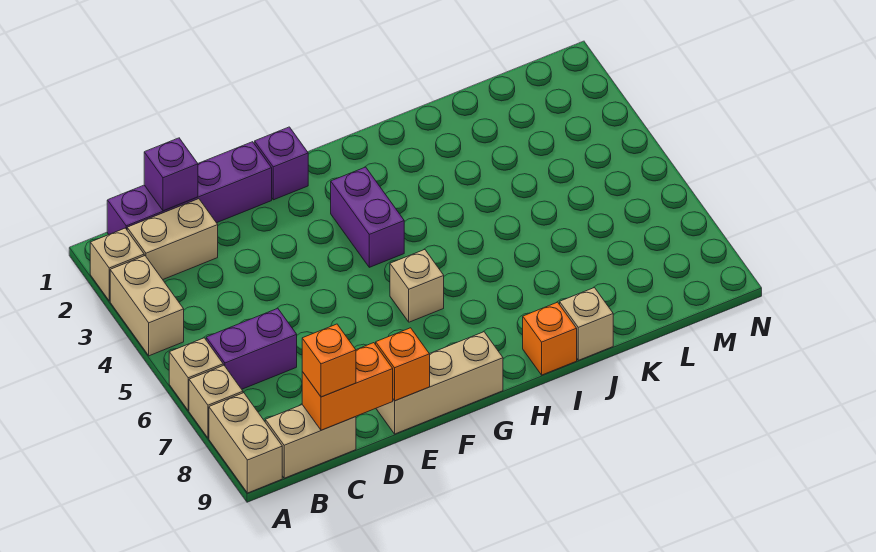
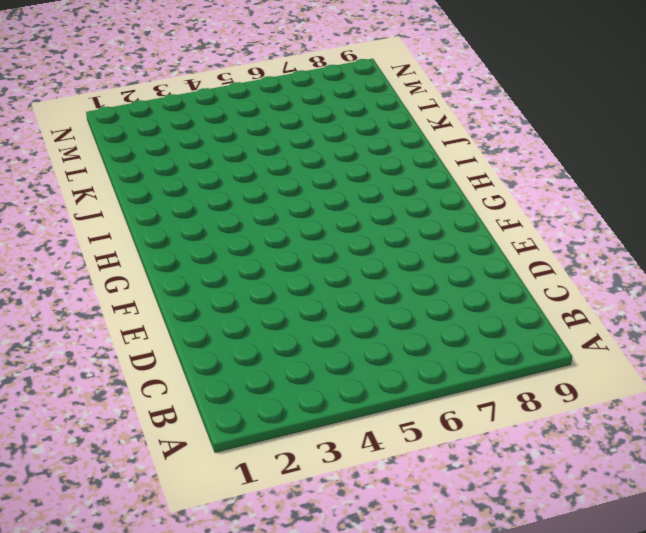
none -> tan 1x1 brick [90,228,144,301]
none -> tan 1x2 brick [110,256,184,356]
none -> tan 1x1 brick [169,338,223,411]

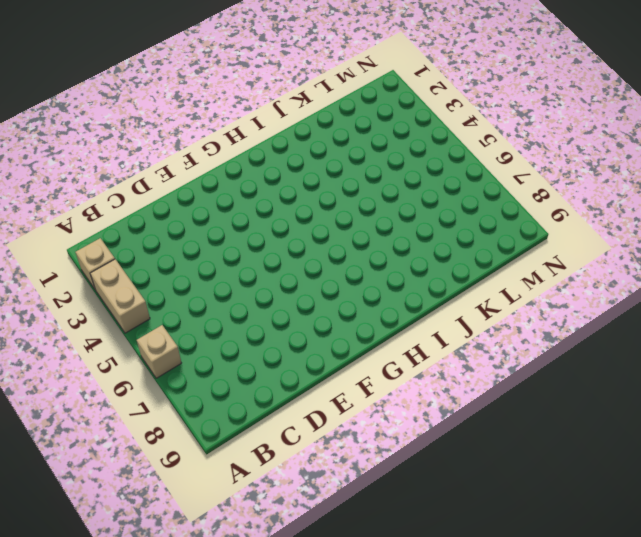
none -> tan 1x1 brick [189,365,243,438]
none -> tan 1x2 brick [209,393,282,493]
none -> purple 1x4 brick [107,142,272,234]

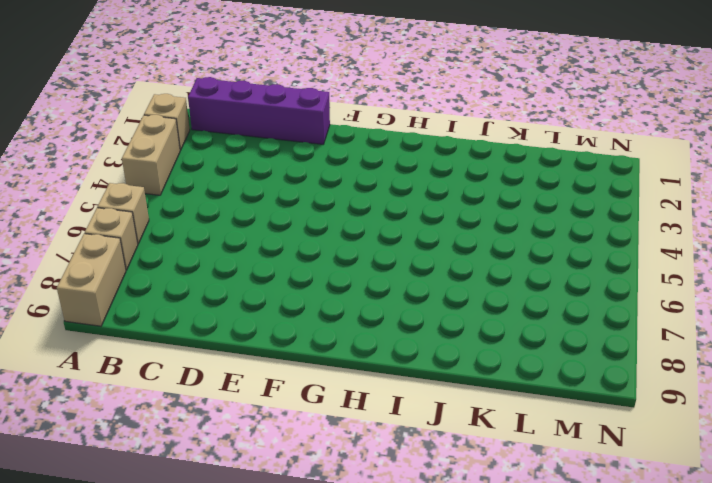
none -> tan 1x2 brick [127,199,218,279]
none -> purple 1x2 brick [206,308,297,389]
none -> tan 1x2 brick [265,405,356,478]

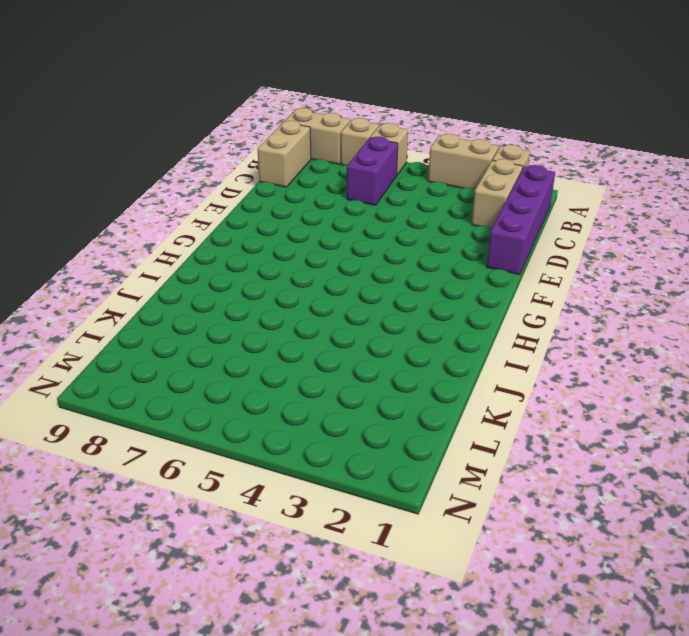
none -> tan 1x3 brick [376,332,503,434]
none -> purple 1x1 brick [255,127,308,200]
none -> purple 1x2 brick [331,167,404,267]

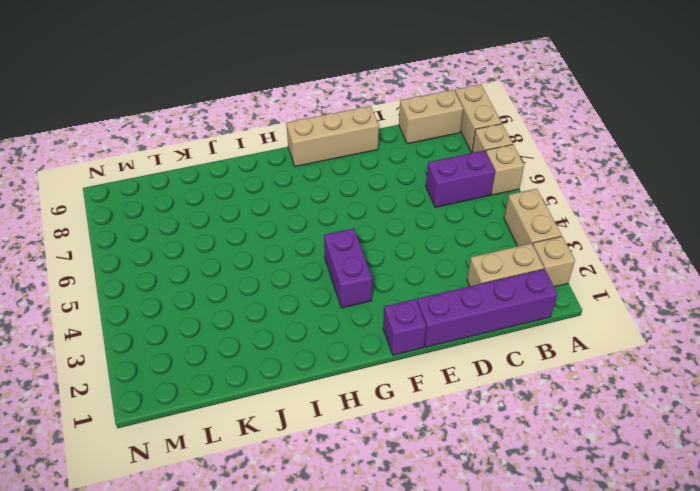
none -> tan 1x1 brick [390,250,444,322]
none -> orange 1x1 brick [523,302,577,375]
none -> tan 1x1 brick [560,288,613,360]

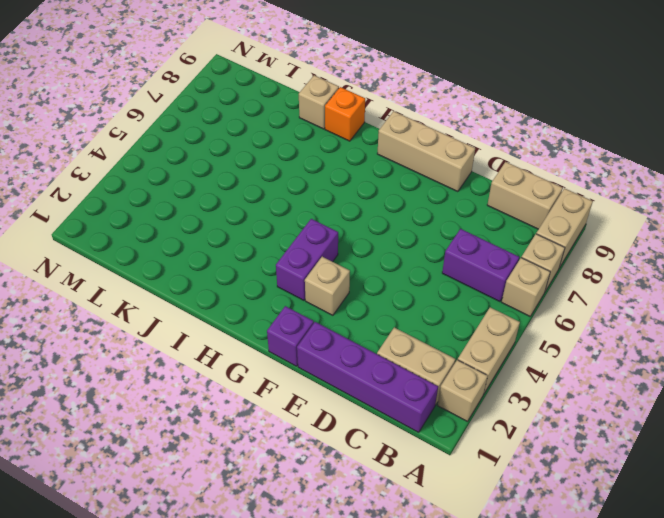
tan 1x1 brick [305,257,350,315] -> tan 1x1 brick moved to [390,250,444,322]
none -> purple 1x1 brick [144,138,198,211]
none -> orange 1x2 brick [302,343,393,430]
none -> orange 1x1 brick [376,328,430,401]

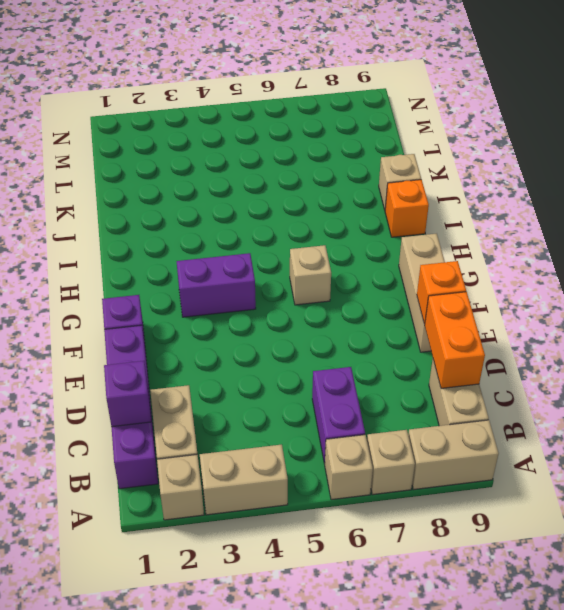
none -> orange 1x1 brick [302,324,356,397]

